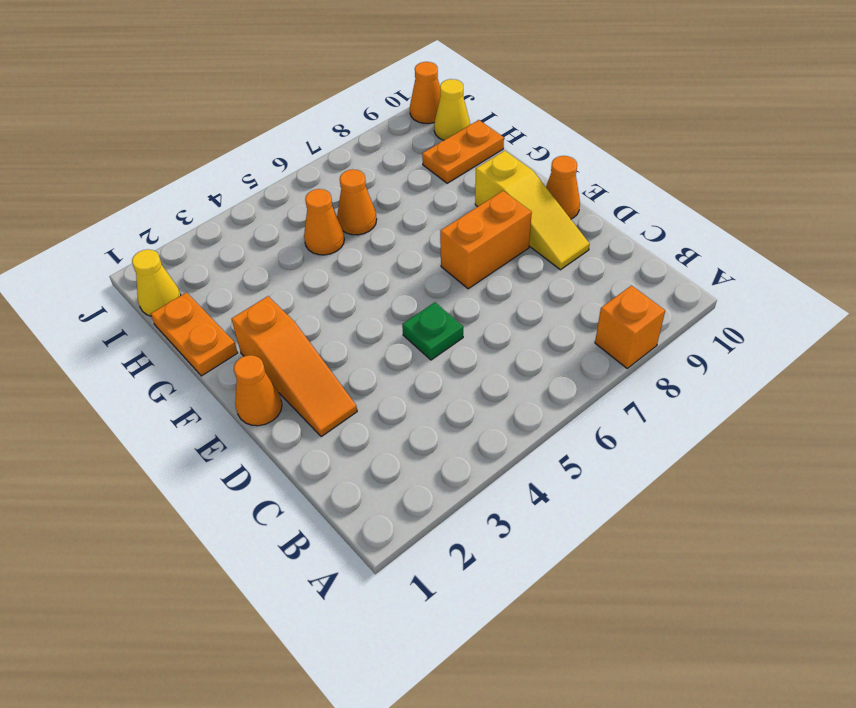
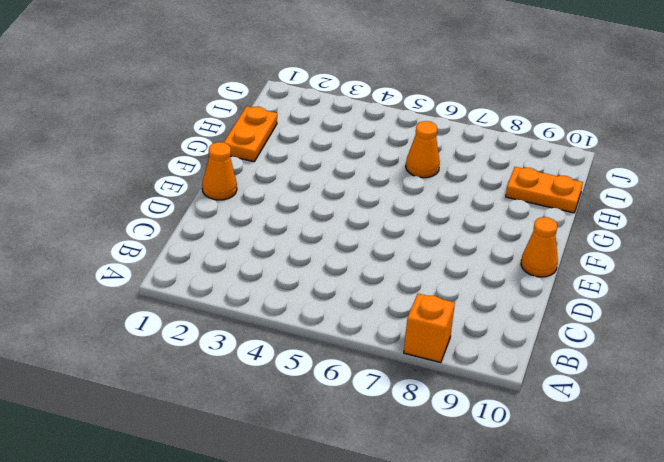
none -> orange 1x3 slope [231,296,357,437]
none -> green 1x1 plate [402,302,463,360]
none -> yellow 1x3 slope [475,151,590,270]

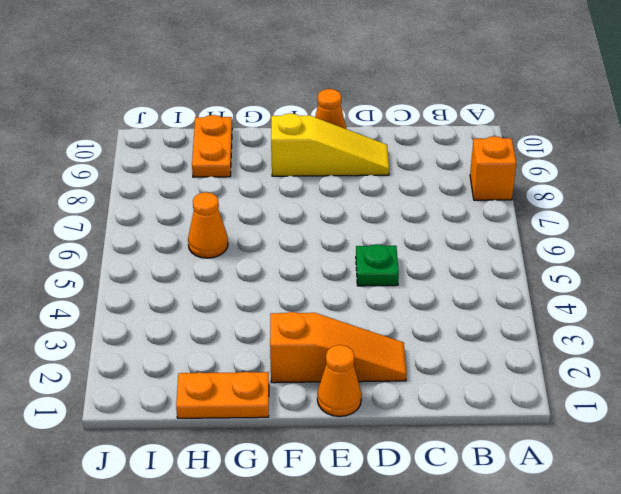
none -> orange 1x2 brick [440,191,532,289]
none -> orange 1x1 cone [304,189,344,255]
none -> yellow 1x1 cone [132,249,181,316]

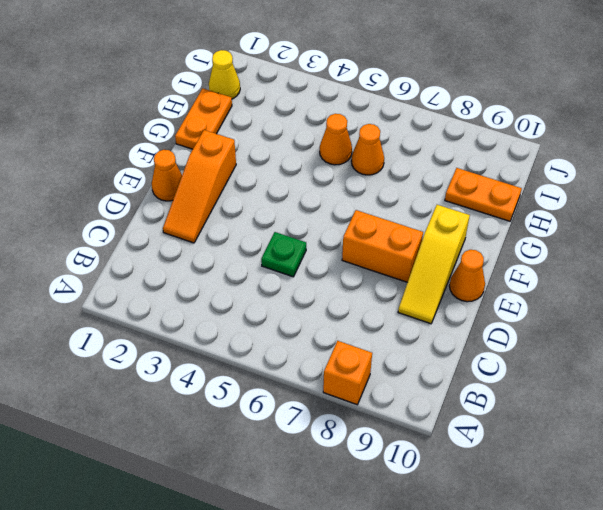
none -> yellow 1x1 cone [434,79,470,140]
none -> orange 1x1 cone [410,62,441,124]

